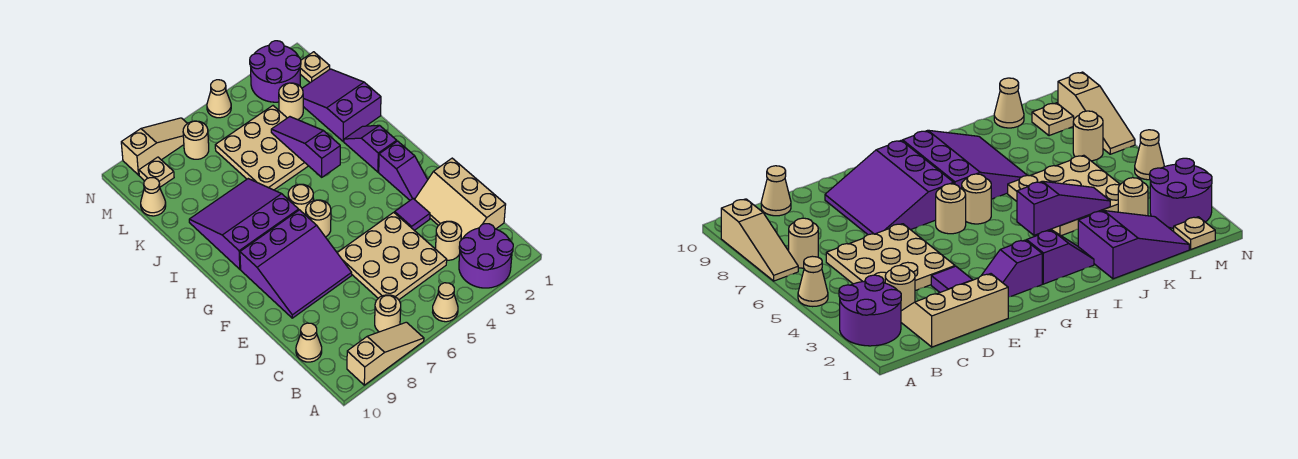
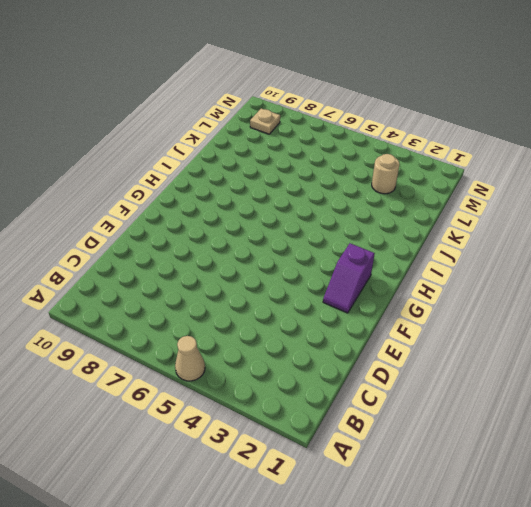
none -> purple 2x2 round brick [459,224,513,288]
none -> tan 1x3 slope [347,322,424,385]
none -> tan 1x1 round brick [375,295,401,332]

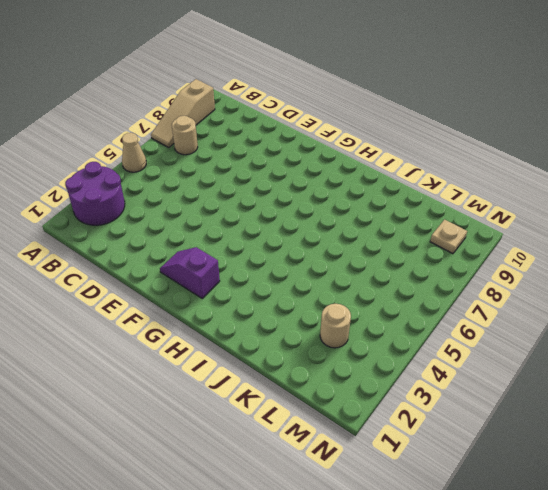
none -> tan 2x3 slope [415,158,506,240]
none -> tan 1x1 round brick [436,221,462,260]
none -> tan 3x3 plate [337,212,447,300]

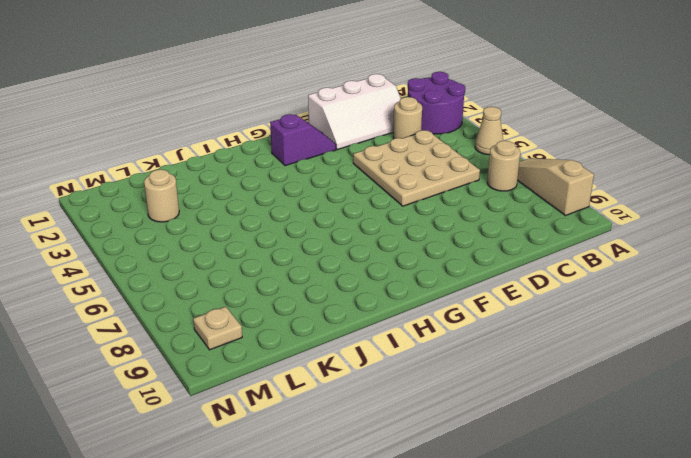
white 2x3 slope [308,74,401,150] -> tan 2x3 slope [415,158,506,240]
none -> tan 1x1 cone [296,323,322,362]
none -> purple 1x1 tile [395,199,430,230]
none -> purple 3x3 slope [240,210,352,318]

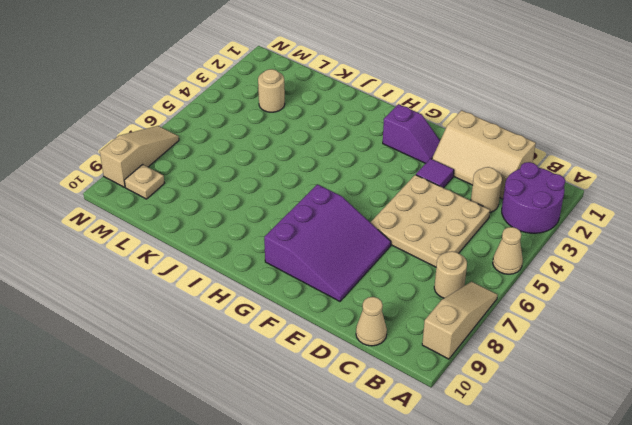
none -> tan 1x1 round brick [306,200,331,237]
none -> purple 1x2 slope [344,125,397,172]
none -> tan 1x1 round brick [288,184,313,215]

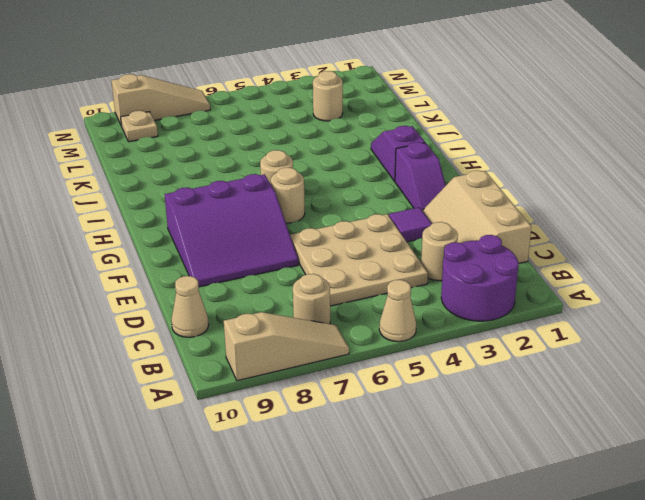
none -> purple 3x3 slope [189,179,299,269]
none -> purple 2x3 slope [302,69,381,141]
none -> tan 3x3 plate [215,106,308,190]

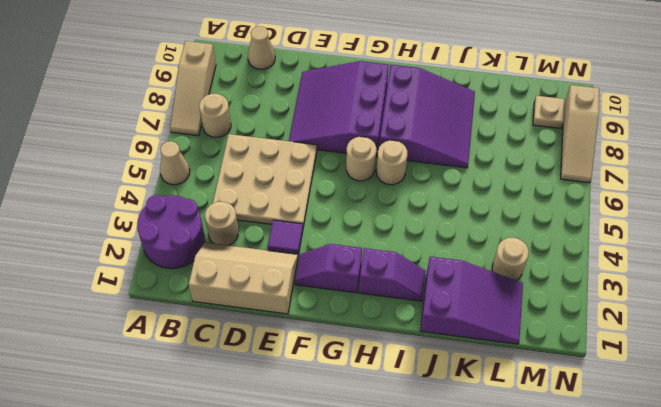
none -> tan 3x3 plate [215,106,308,190]
none -> tan 1x1 cone [141,178,166,216]
none -> tan 1x1 plate [300,52,330,83]

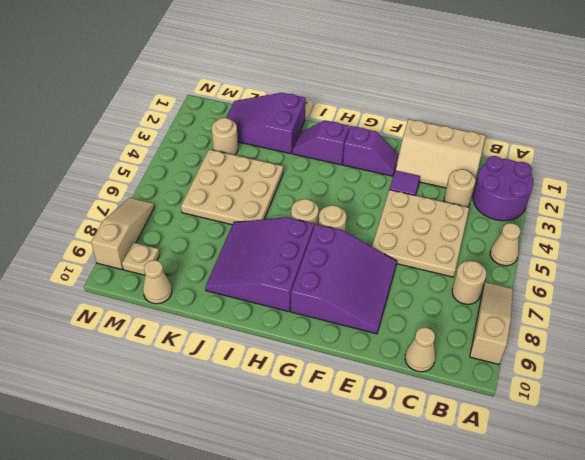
none -> tan 1x1 plate [300,52,330,83]
none -> purple 2x2 round brick [250,41,301,102]
none -> tan 1x1 round brick [183,121,209,159]

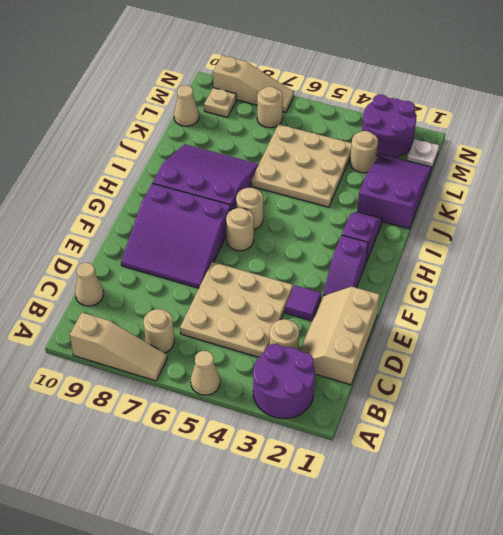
white 1x1 plate [407,139,439,170] -> tan 1x1 plate [300,52,330,83]
none -> tan 1x1 cone [207,80,231,118]
none -> purple 1x3 slope [271,117,340,177]

